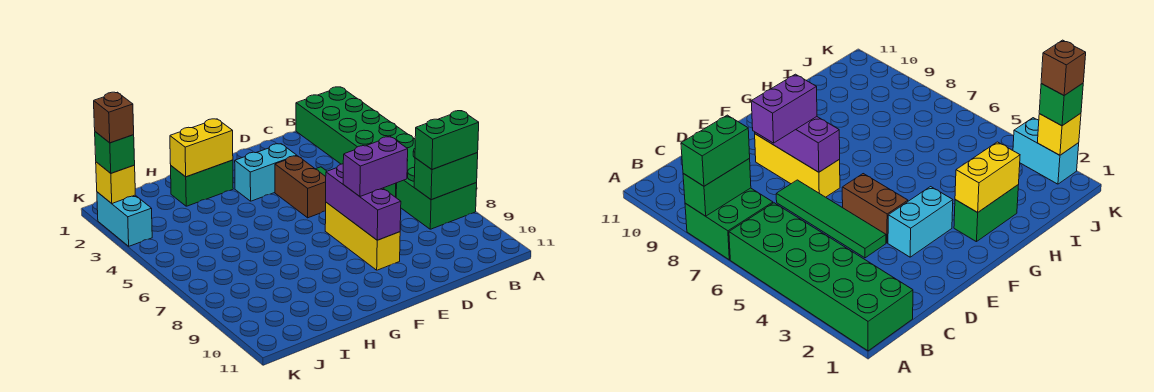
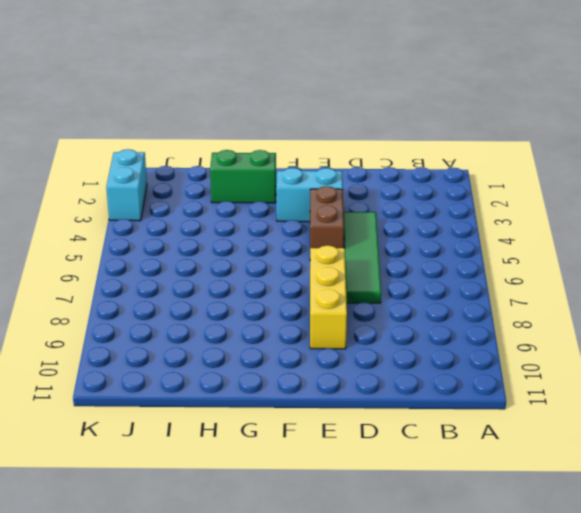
none -> green 2x6 brick [296,87,415,197]
none -> green 2x2 brick [396,167,477,229]
none -> green 1x2 brick [414,153,478,200]

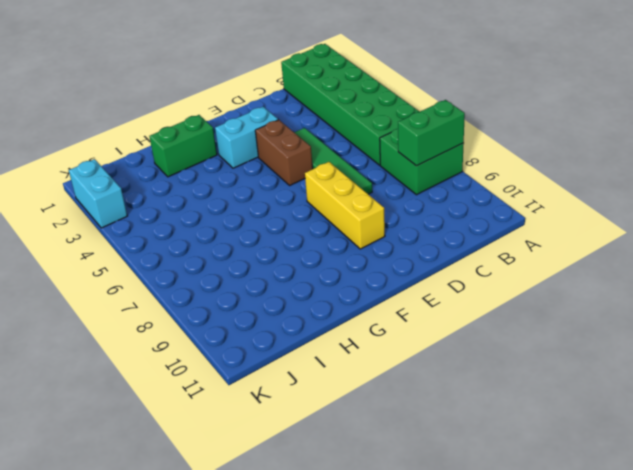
none -> purple 1x3 brick [326,164,401,240]
none -> yellow 1x2 brick [170,119,233,177]
none -> yellow 1x1 brick [96,162,135,203]

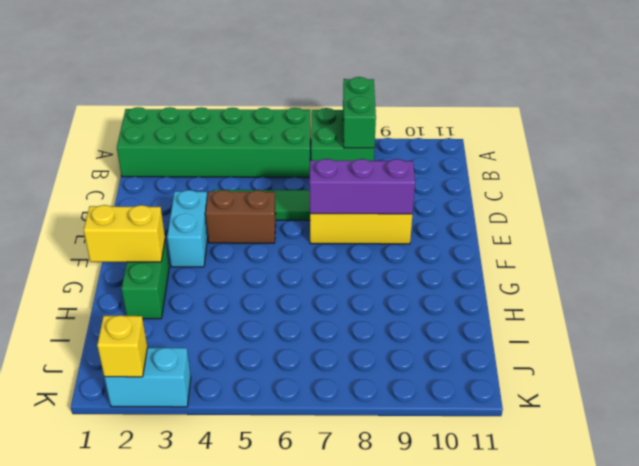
yellow 1x2 brick [84,205,165,262] -> yellow 1x2 brick turned to [170,119,233,177]
none -> green 1x2 brick [415,111,479,169]
none -> purple 1x2 brick [343,137,408,196]
none -> green 1x1 brick [95,132,135,173]

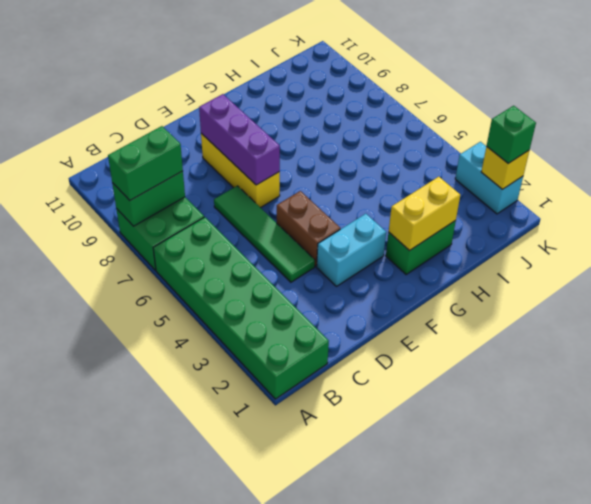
none -> purple 1x2 brick [343,137,408,196]
none -> brown 1x1 brick [94,92,134,143]

